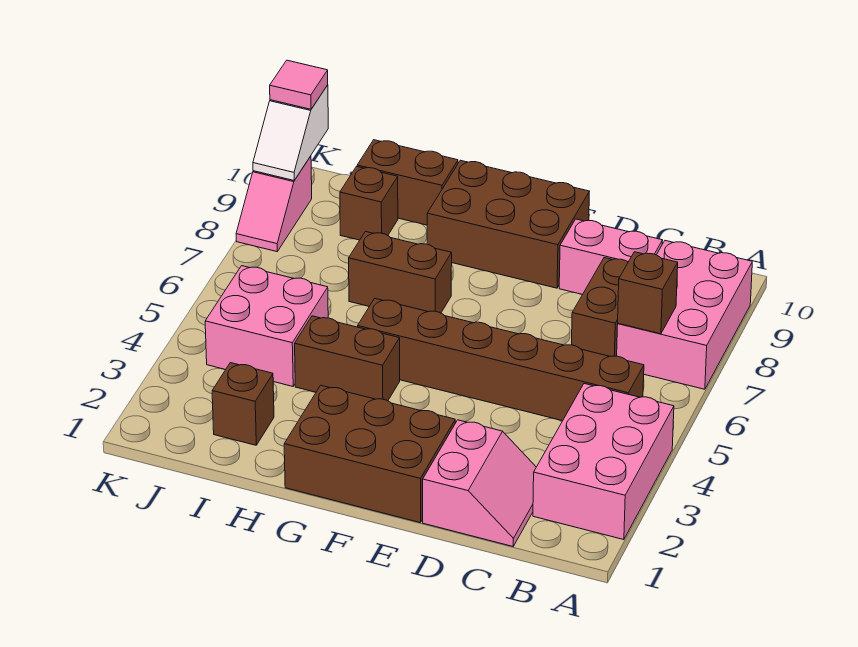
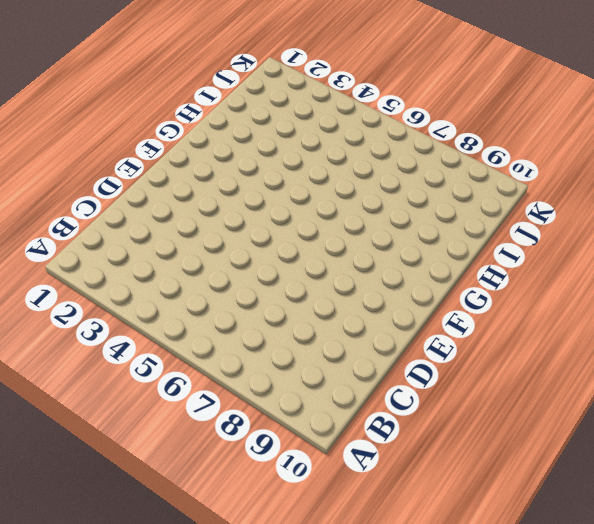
none -> pink 2x3 brick [533,384,674,540]
none -> pink 2x3 brick [617,241,752,389]
none -> brown 1x6 brick [358,299,644,421]

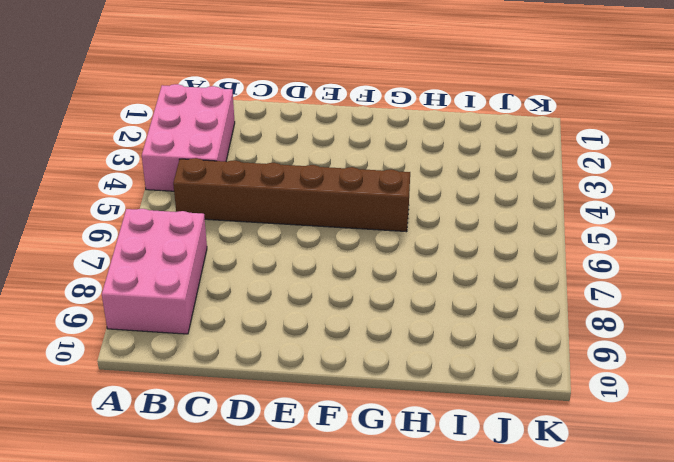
none -> pink 2x2 slope [423,420,536,546]
none -> brown 1x2 brick [572,258,628,356]
none -> pink 1x2 brick [559,219,663,294]

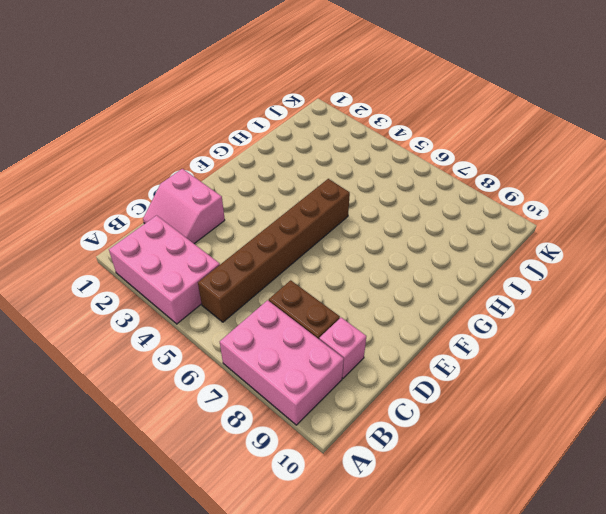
pink 1x1 brick [319,318,366,378] -> pink 1x2 brick [559,219,663,294]
none -> brown 2x3 brick [284,385,455,523]
none -> brown 2x3 brick [427,160,589,288]
none -> brown 1x2 brick [295,316,400,401]

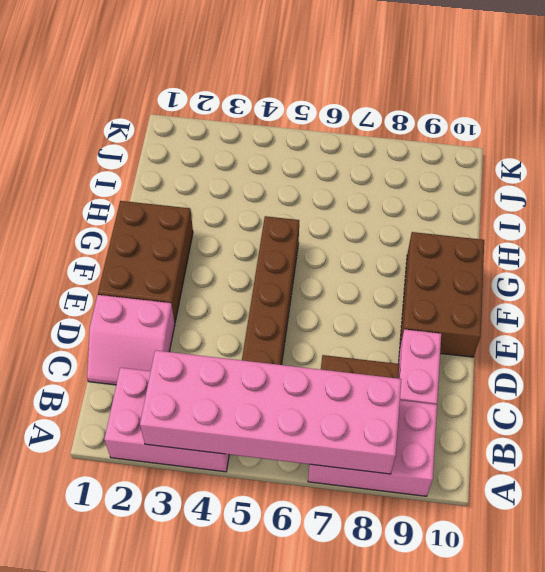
pink 2x6 brick [140,350,401,474] -> brown 1x1 brick [618,252,678,334]
none -> brown 1x2 brick [295,316,400,401]
none -> brown 1x2 brick [349,232,452,313]
none -> brown 1x2 brick [357,140,458,225]

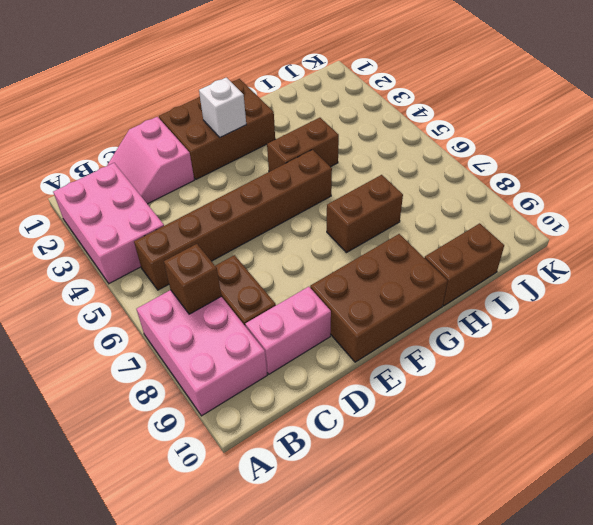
white 1x1 brick [199,78,246,137] -> none
none -> brown 1x1 brick [212,363,274,445]
none -> pink 2x2 brick [205,266,328,386]
none -> brown 1x1 brick [340,166,398,240]

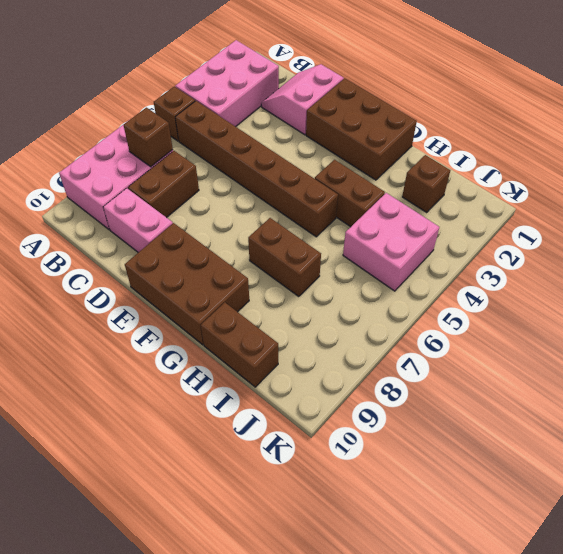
brown 1x1 brick [154,86,195,141] -> brown 1x1 brick moved to [340,166,398,240]
none -> pink 1x2 slope [236,156,312,252]
none -> white 1x2 slope [253,85,328,180]
none -> pink 1x1 tile [270,60,328,109]

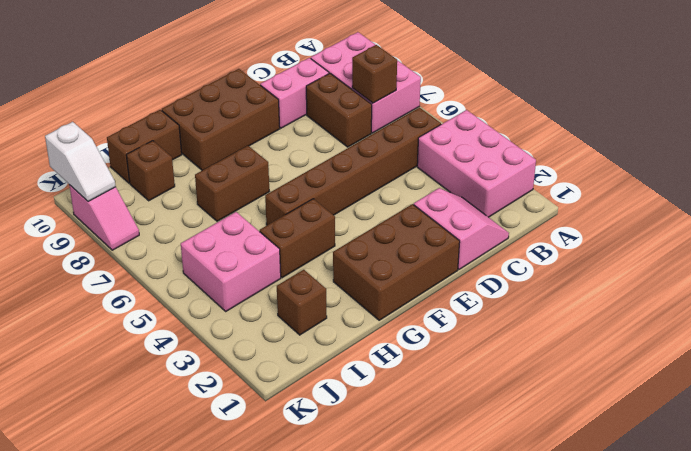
none -> pink 1x1 tile [270,60,328,109]

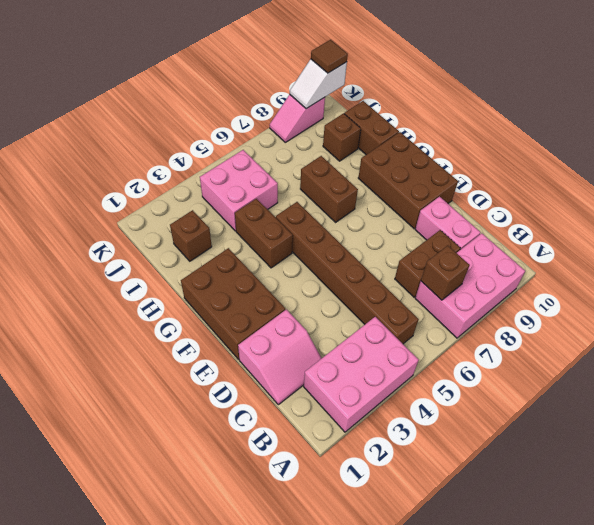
brown 1x1 tile [311,40,348,73] -> pink 1x1 tile [270,60,328,109]

